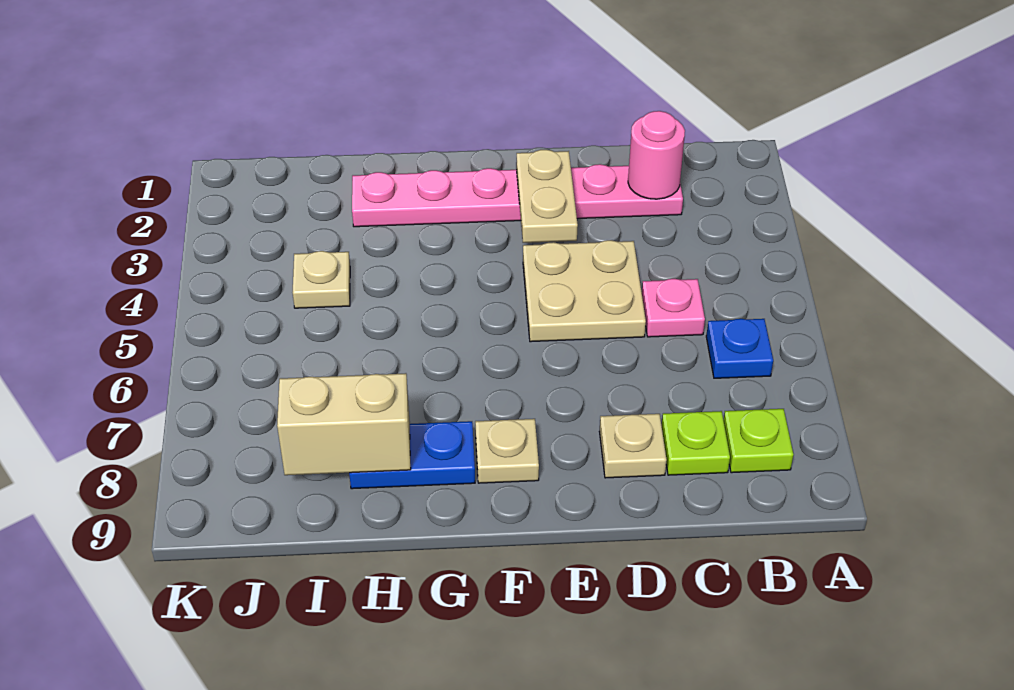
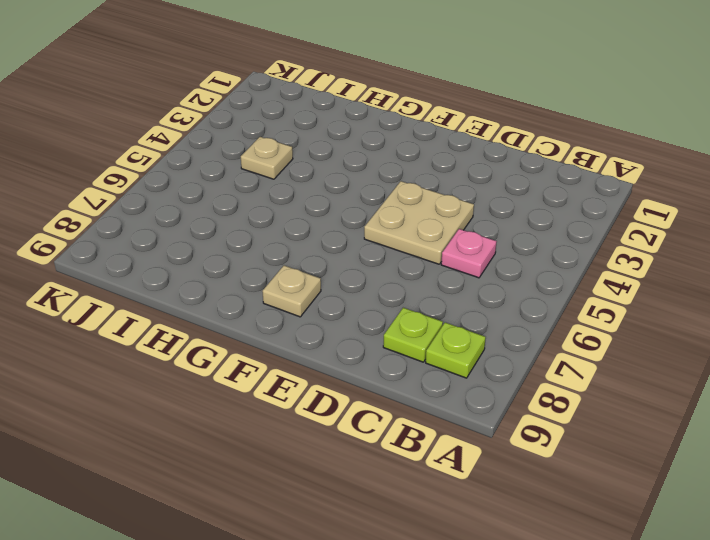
none -> blue 1x1 plate [706,319,773,378]
none -> pink 1x6 plate [352,164,683,227]
none -> tan 1x1 plate [599,414,667,478]

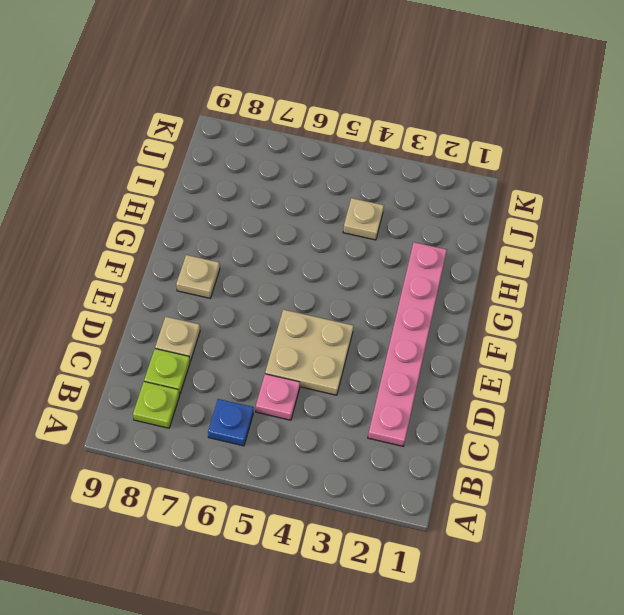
none -> blue 1x2 plate [349,421,475,489]
none -> pink 1x1 round brick [628,111,685,199]
none -> tan 1x2 plate [516,150,578,243]

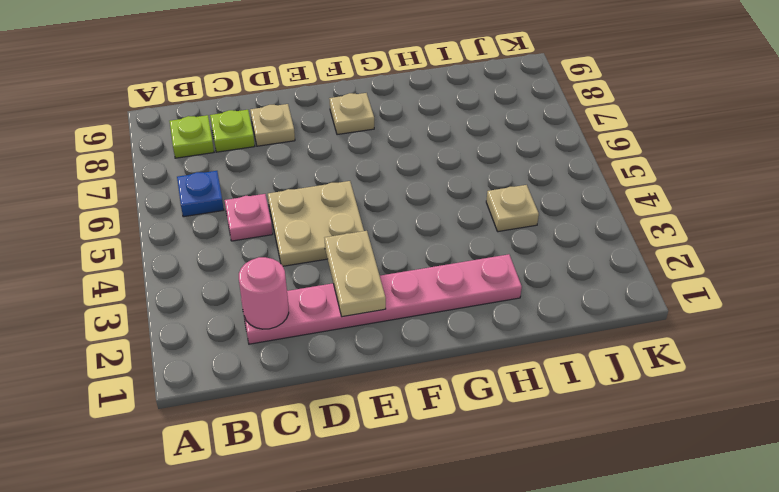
none -> blue 1x2 plate [349,421,475,489]
none -> tan 1x2 brick [277,373,411,475]

